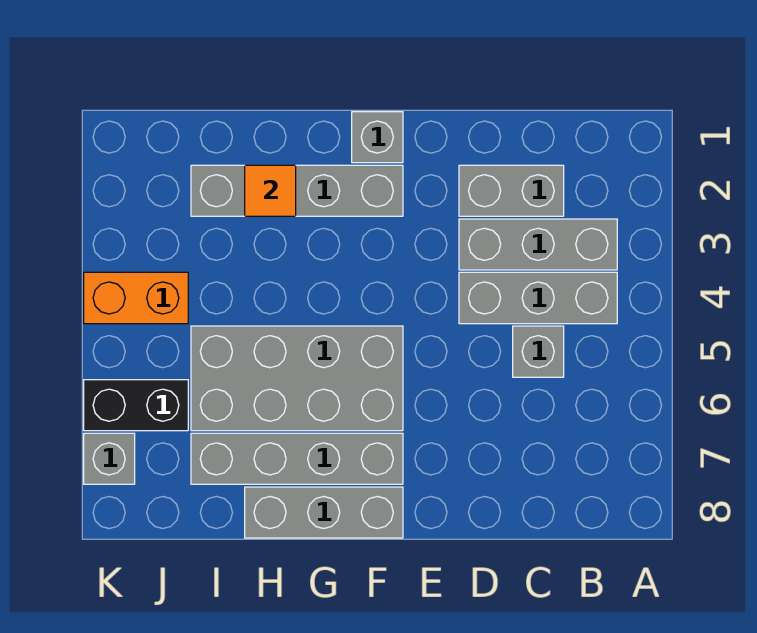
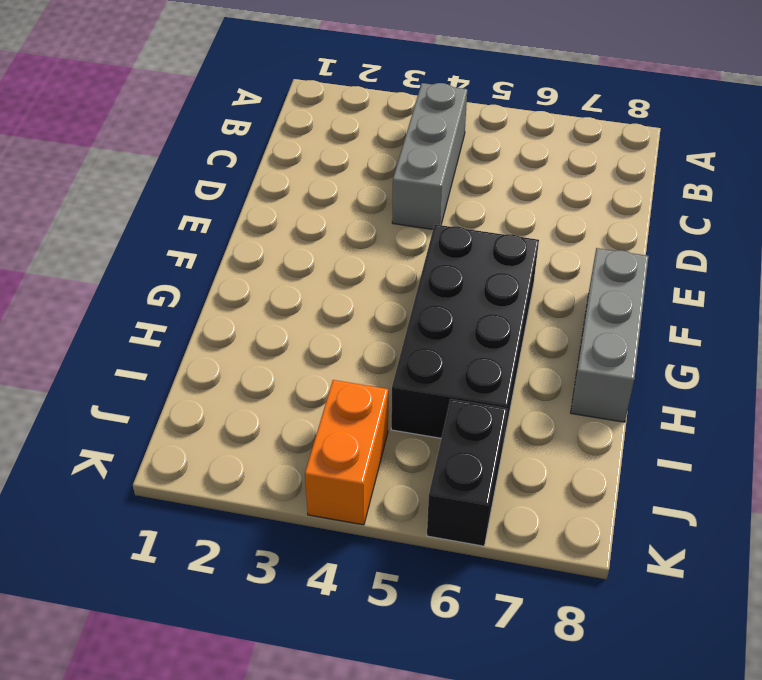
black 2x4 brick [391,224,539,444] -> grey 2x4 brick [191,326,403,431]
none -> grey 1x3 brick [459,219,617,270]
none -> grey 1x2 brick [459,165,564,216]
none -> grey 1x1 brick [513,326,564,377]

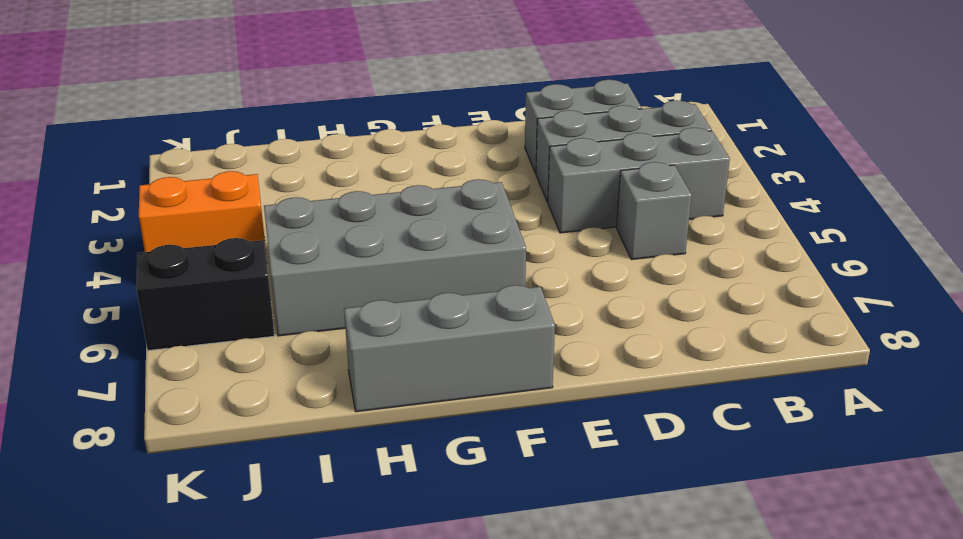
none -> grey 1x1 brick [352,112,403,163]
none -> grey 1x4 brick [191,165,403,216]
none -> grey 1x4 brick [191,433,403,484]

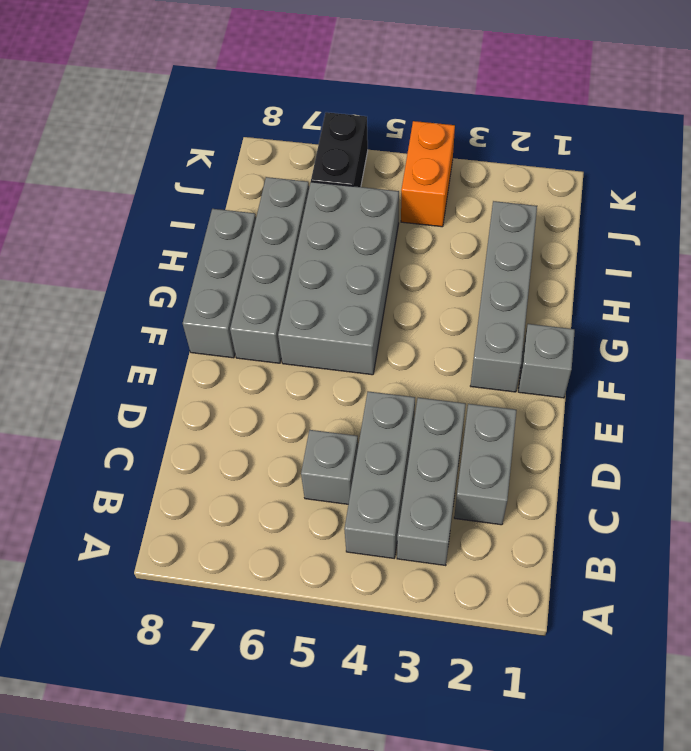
none -> grey 1x1 brick [84,433,135,484]
none -> orange 1x1 tile [245,165,296,216]

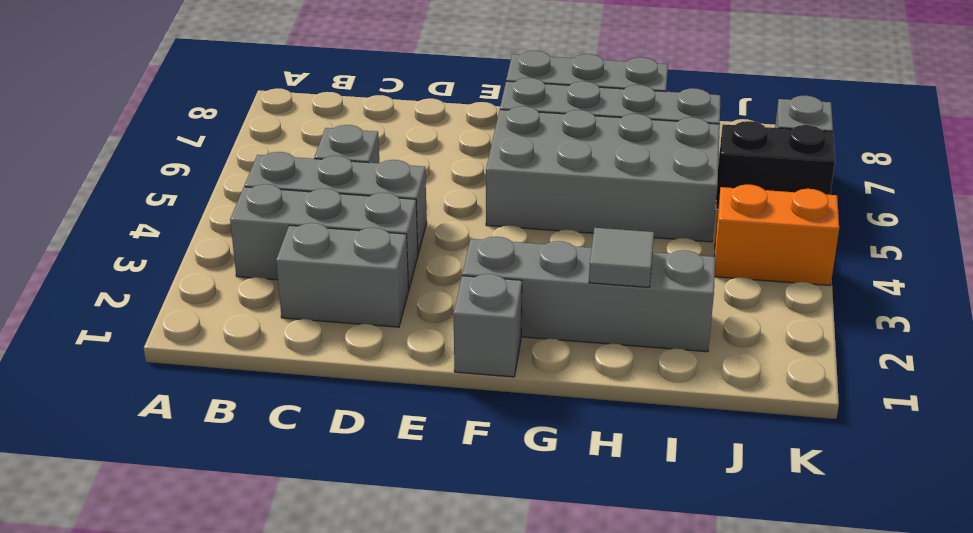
grey 1x1 tile [589,228,654,287] -> orange 1x1 tile [245,165,296,216]

